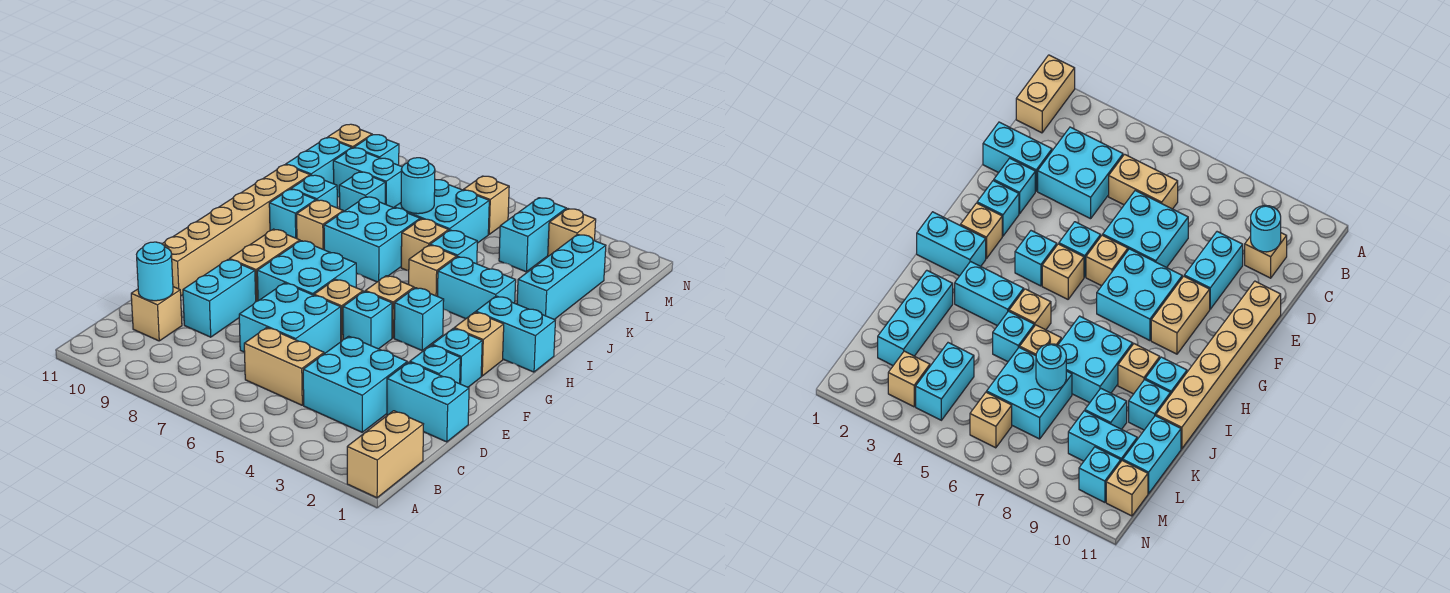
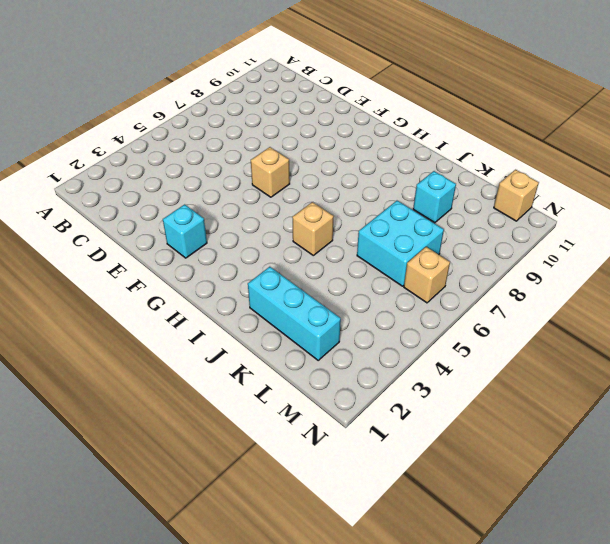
none -> tan 1x2 brick [347,411,423,498]
none -> cyan 2x2 brick [303,336,407,432]
none -> tan 1x2 brick [244,328,324,405]
none -> tan 1x1 brick [131,287,182,341]

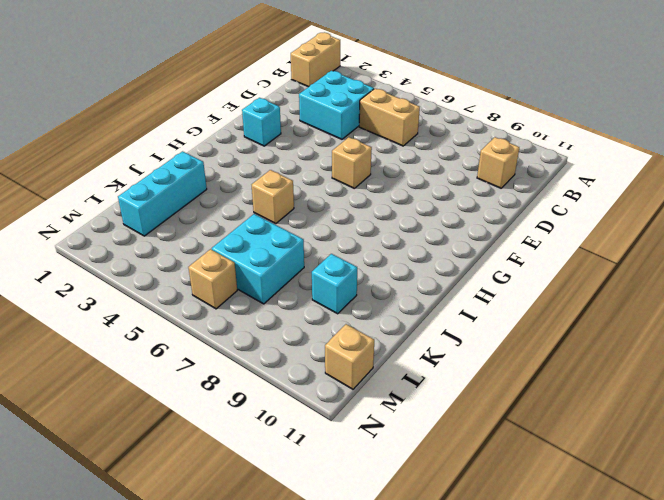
none -> cyan 1x2 brick [387,362,469,442]
none -> cyan 2x2 brick [239,283,341,354]
none -> cyan 1x2 brick [183,259,256,337]
none -> cyan 1x1 brick [410,345,460,384]

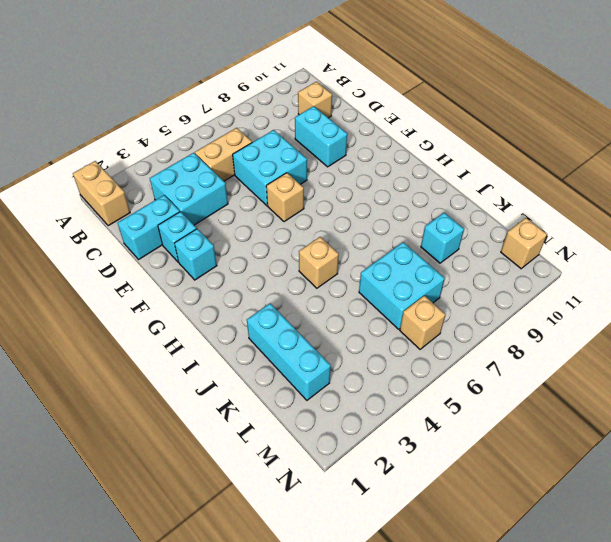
none -> tan 1x6 brick [162,165,310,296]
none -> cyan 1x1 brick [343,291,392,349]
none -> cyan 2x2 brick [257,241,356,301]
none -> tan 1x2 brick [230,229,300,302]

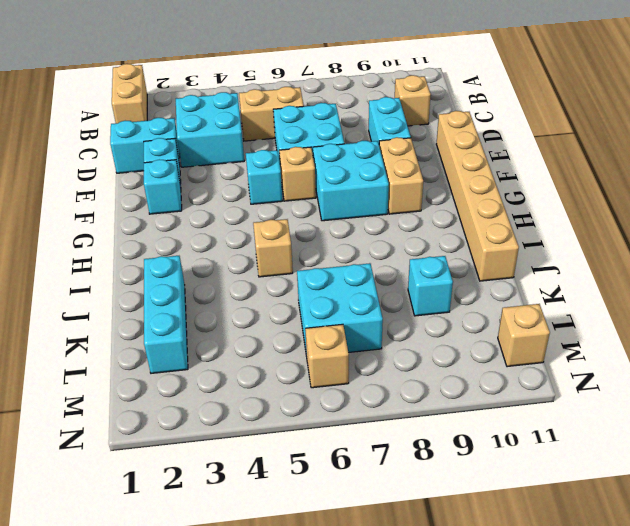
none -> tan 1x1 brick [454,312,504,376]
none -> cyan 1x1 brick [394,288,444,350]
none -> tan 1x1 brick [365,276,414,338]
none -> cyan 1x2 brick [476,296,555,372]

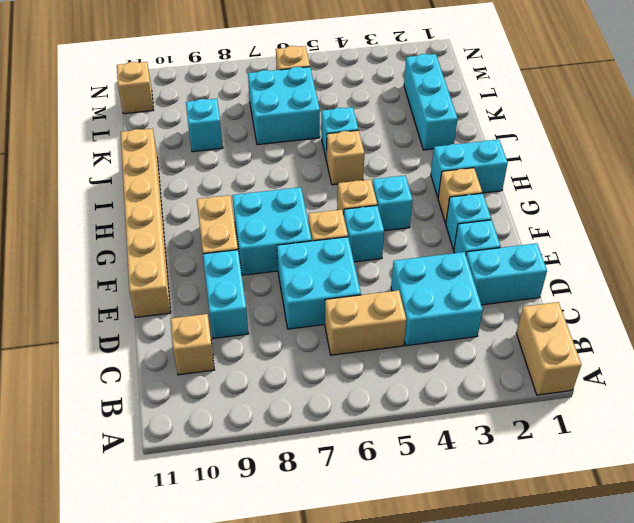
none -> cyan 1x2 brick [438,257,516,319]
none -> cyan 2x2 brick [324,197,420,282]
none -> tan 1x1 brick [297,200,343,250]
none -> cyan 1x1 brick [269,189,316,239]

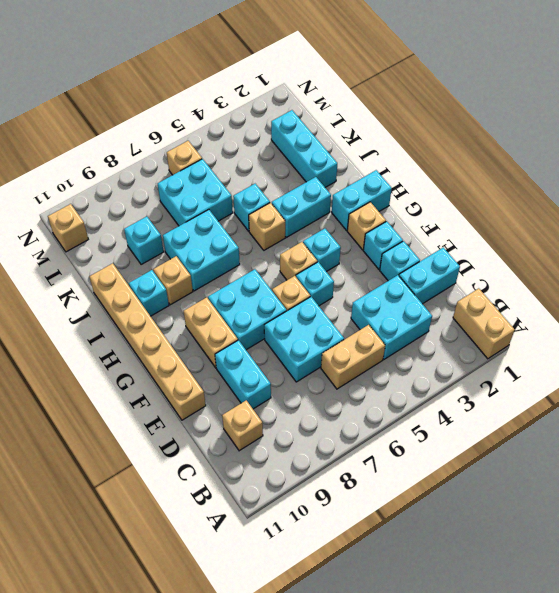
none -> tan 1x1 brick [401,219,449,271]
none -> cyan 1x1 brick [291,175,337,208]
none -> cyan 1x2 brick [286,138,352,184]
none -> cyan 1x2 brick [499,198,566,272]

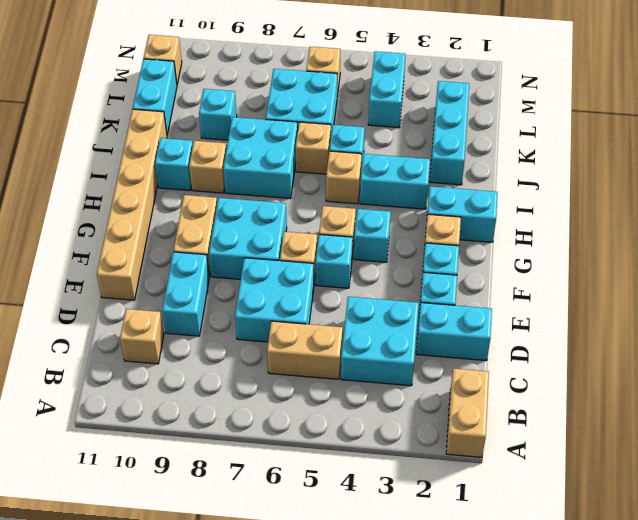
none -> cyan 1x1 brick [291,175,337,208]
none -> cyan 1x2 brick [333,148,402,208]
none -> tan 1x1 brick [548,209,596,256]
none -> cyan 1x1 brick [354,135,399,165]

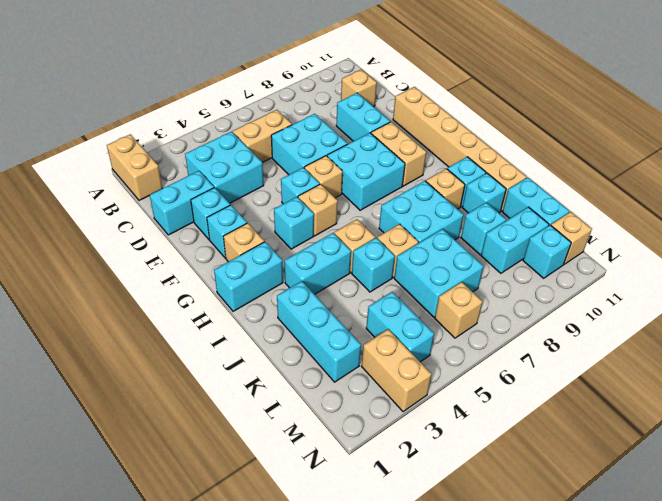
tan 1x2 brick [361,329,432,412] -> tan 1x1 brick [548,209,596,256]
none -> cyan 1x1 round brick [137,242,173,301]
none -> cyan 1x1 round brick [401,158,435,214]

